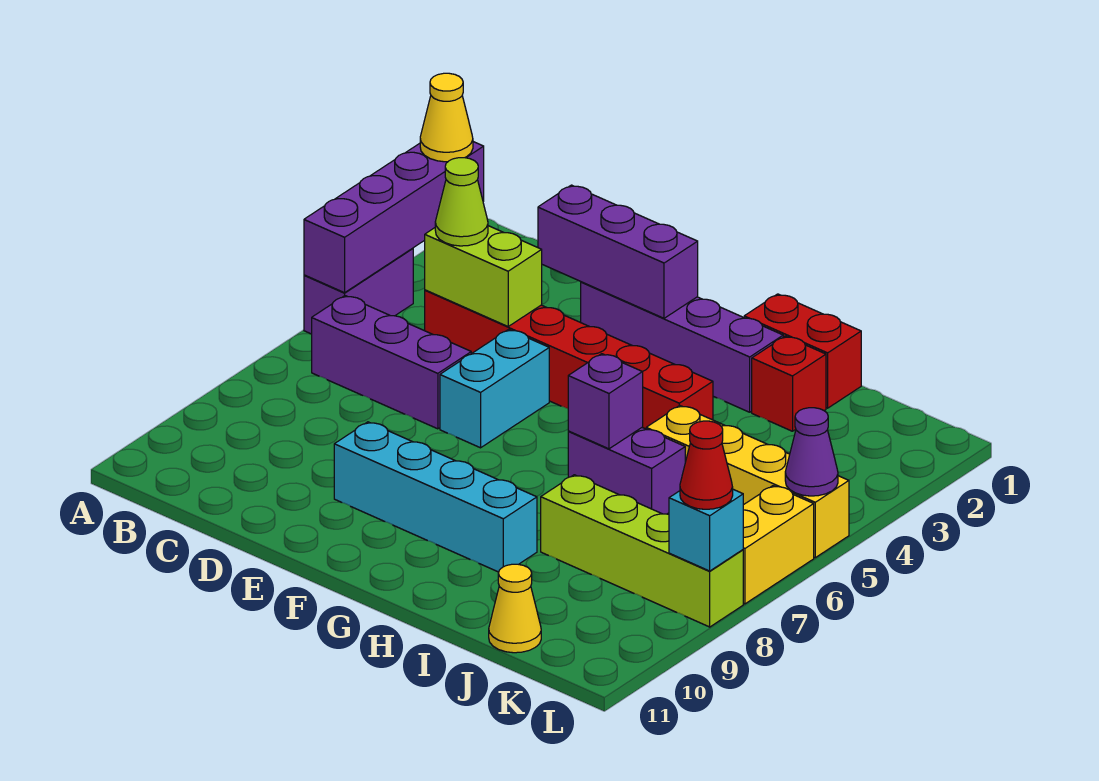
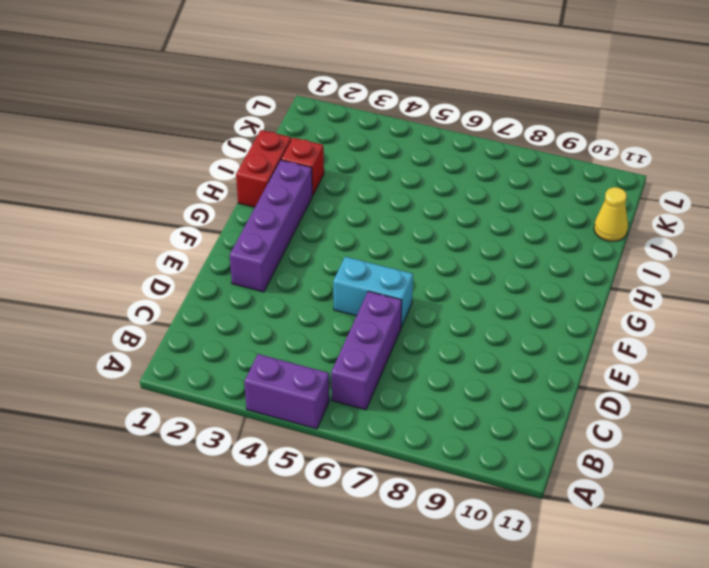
none -> red 1x6 brick [425,290,713,429]
none -> cyan 1x4 brick [334,422,537,572]
none -> purple 1x2 brick [568,428,685,514]

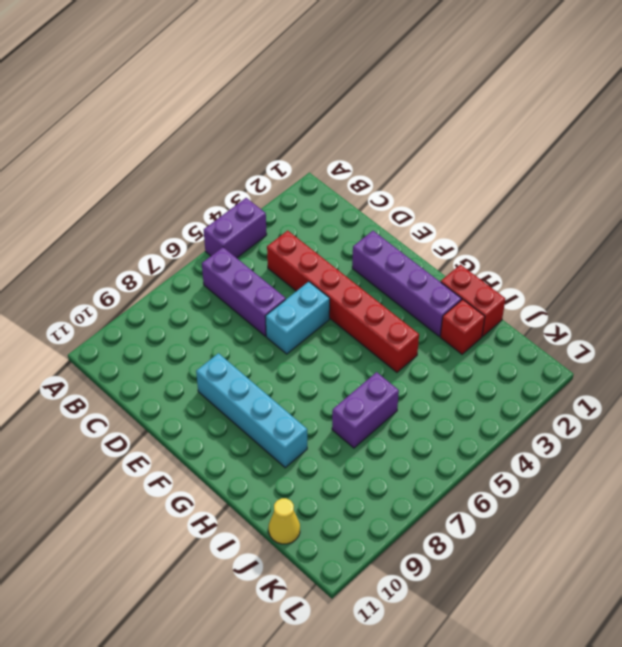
purple 1x2 brick [332,372,399,448] -> purple 1x2 brick turned to [568,428,685,514]
none -> yellow 1x4 brick [646,405,849,558]
none -> lime 1x4 brick [541,475,743,627]
none -> yellow 1x2 brick [743,486,814,604]

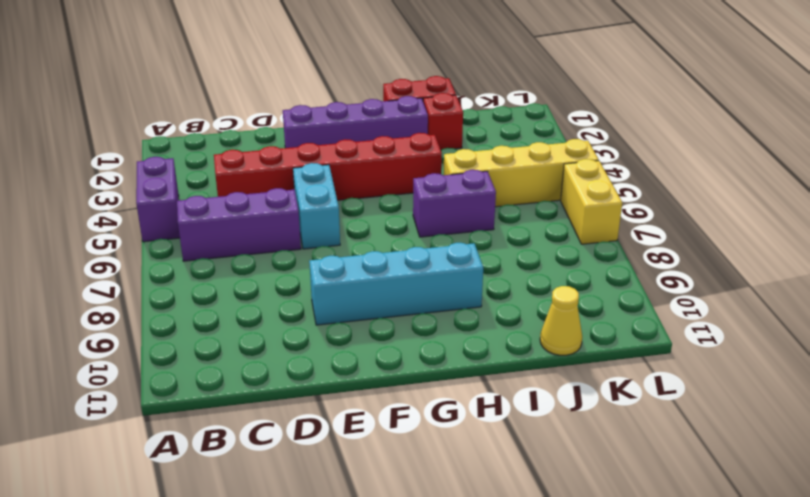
none -> lime 1x4 brick [541,475,743,627]
none -> purple 1x4 brick [304,142,484,293]
none -> lime 1x2 brick [425,226,542,326]

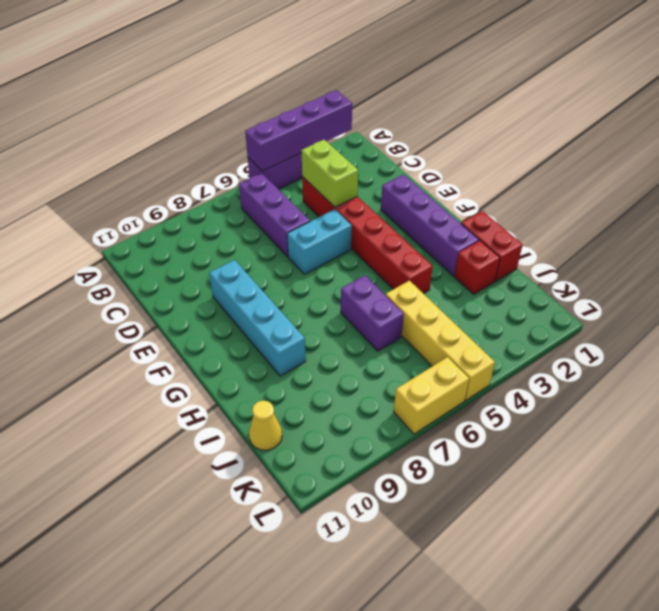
none -> lime 1x4 brick [541,475,743,627]
none -> purple 1x3 brick [538,185,698,318]
none -> purple 1x1 brick [568,354,643,449]

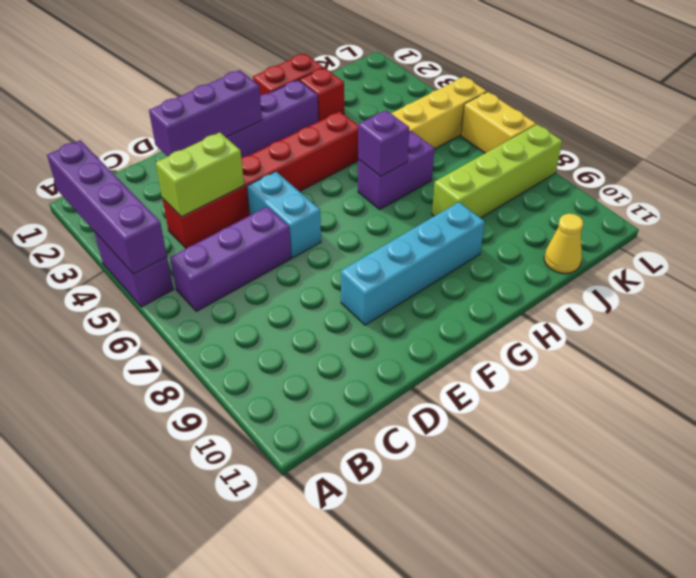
none -> purple 1x1 cone [785,408,838,496]
none -> cyan 1x1 brick [669,489,743,571]
none -> yellow 1x1 cone [420,73,473,162]

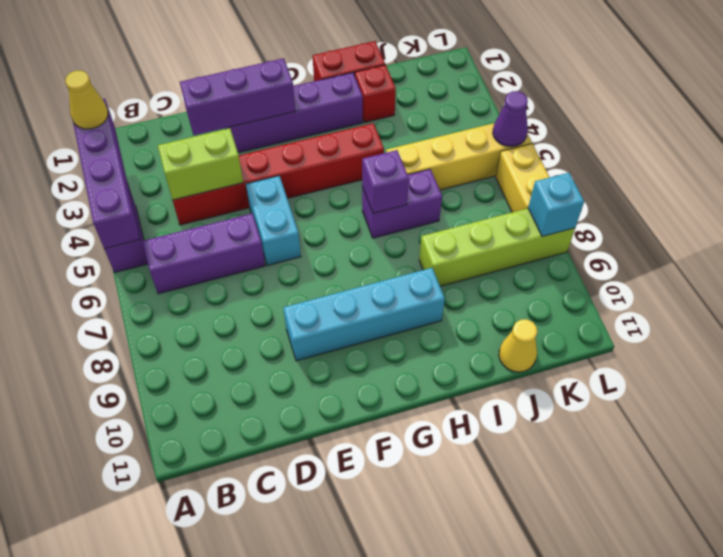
none -> lime 1x1 cone [435,158,488,246]
none -> red 1x1 cone [680,421,733,509]

